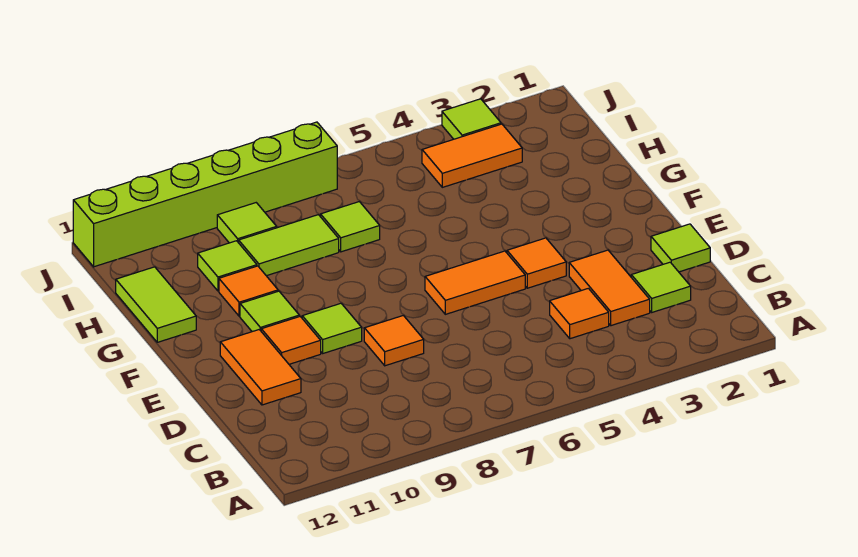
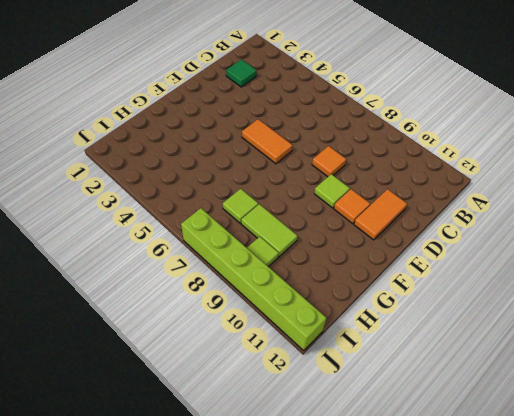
green 1x1 tile [226,59,257,87] -> lime 1x1 tile [631,262,691,312]
none -> orange 1x2 tile [569,250,650,326]
none -> orange 1x1 tile [550,288,609,339]
none -> lime 1x1 tile [651,224,710,272]

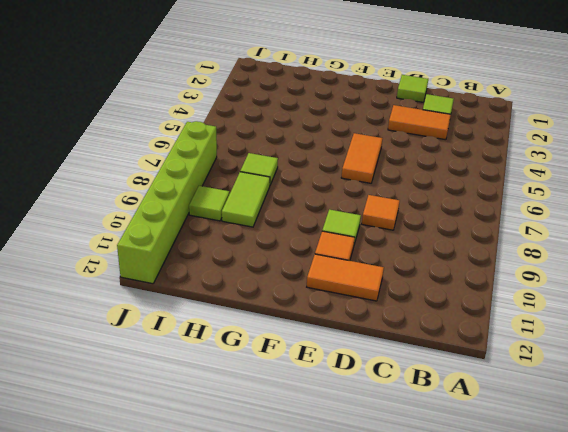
none -> orange 1x1 tile [550,288,609,339]
none -> orange 1x1 tile [507,238,566,288]
none -> lime 1x1 tile [240,291,299,332]

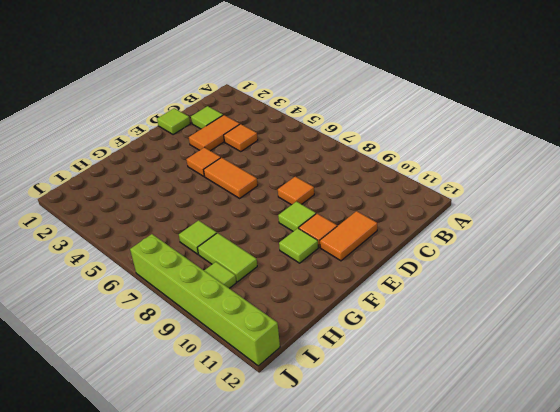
none -> orange 1x1 tile [219,266,278,316]
none -> lime 1x2 tile [116,267,196,342]
none -> lime 1x1 tile [198,241,257,291]

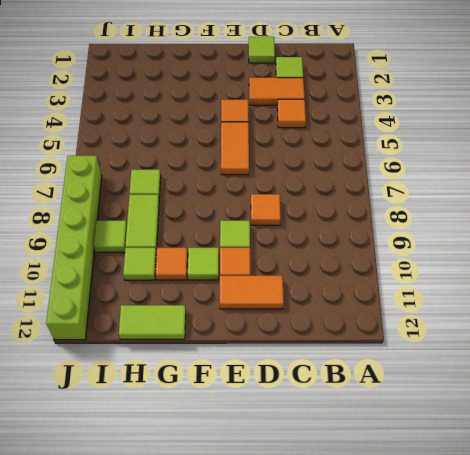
none -> orange 1x2 tile [422,124,522,187]
none -> lime 1x1 tile [442,99,501,139]

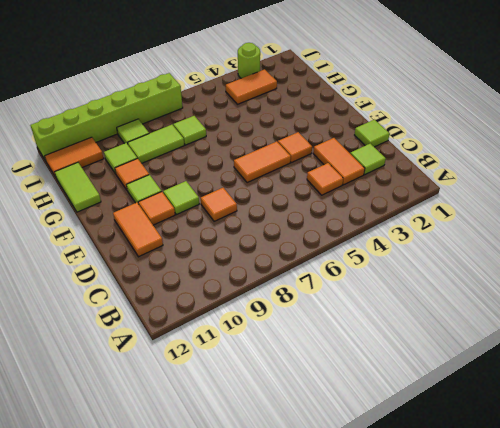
orange 1x2 tile [45,137,104,177] -> none
lime 1x1 round brick [238,43,260,78] -> lime 1x1 tile [442,99,501,139]

